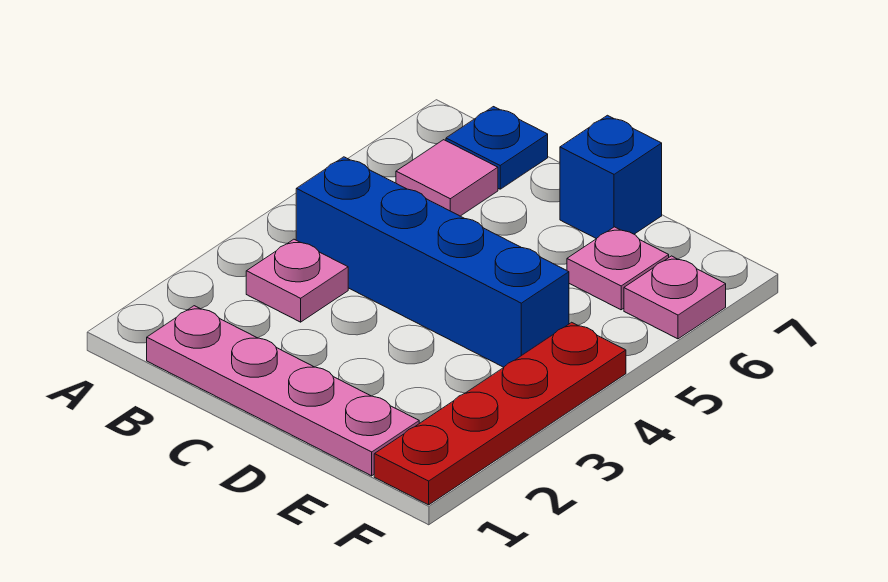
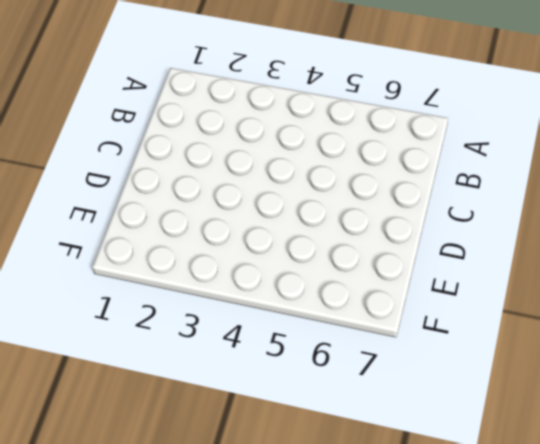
none -> pink 1x4 plate [147,306,419,476]
none -> pink 1x1 plate [246,239,348,322]

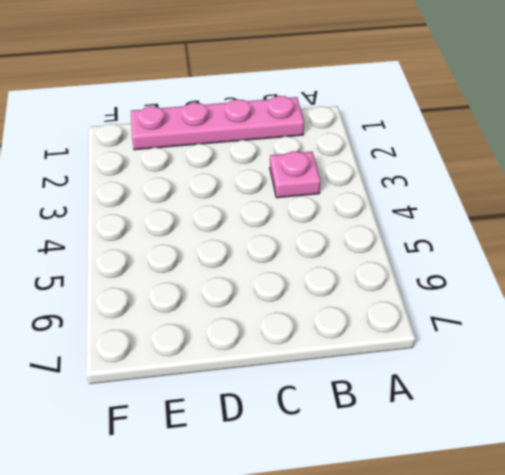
none -> blue 1x4 brick [296,157,569,367]
none -> pink 1x1 tile [396,140,498,216]

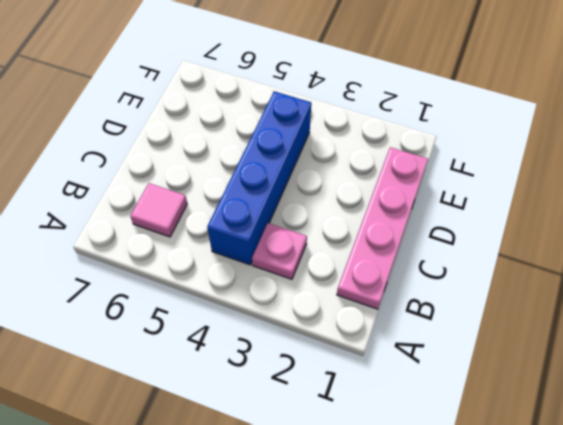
none -> blue 1x1 plate [446,107,548,189]
none -> blue 1x1 brick [560,115,662,239]

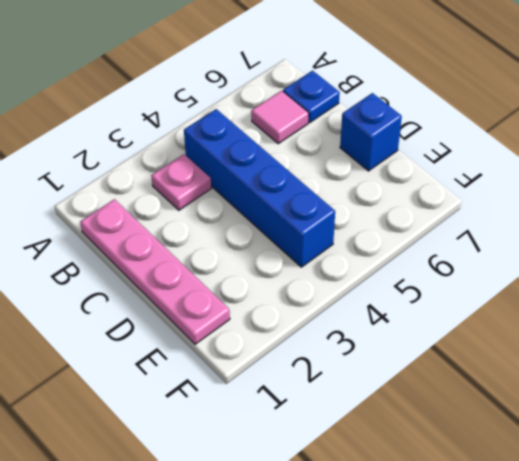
none -> pink 1x1 plate [567,227,669,310]
none -> red 1x4 plate [374,322,626,505]

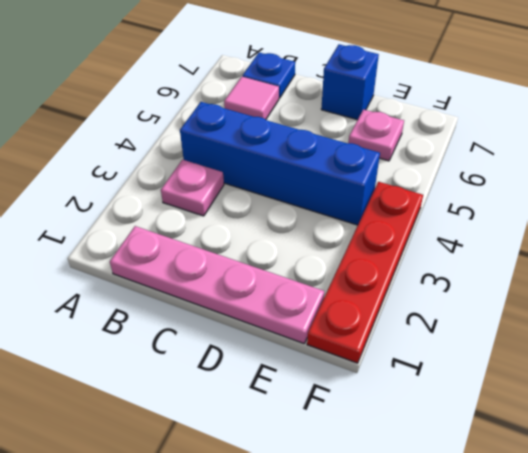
none -> pink 1x1 plate [624,256,726,339]

